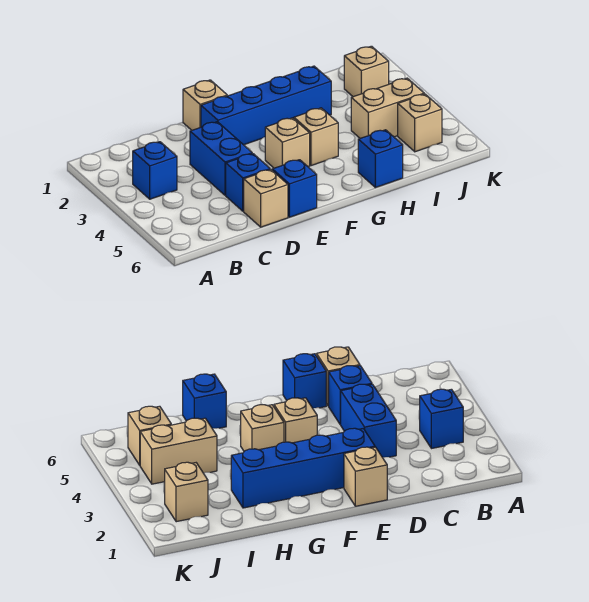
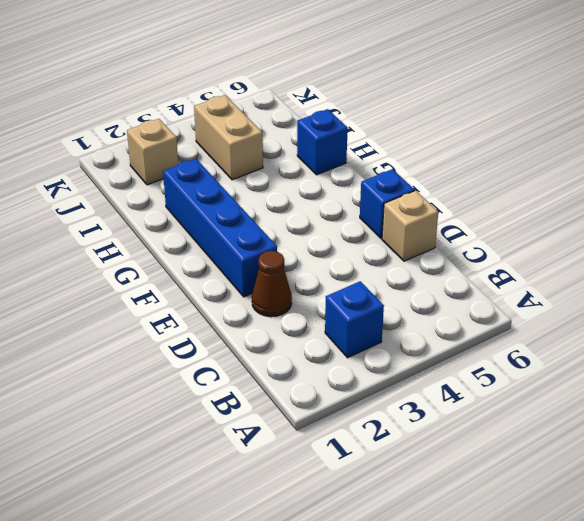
brown 1x1 cone [252,251,292,317] -> none
none -> blue 1x2 brick [190,122,252,195]
none -> blue 1x1 brick [226,154,270,211]
none -> tan 1x1 brick [183,80,227,130]

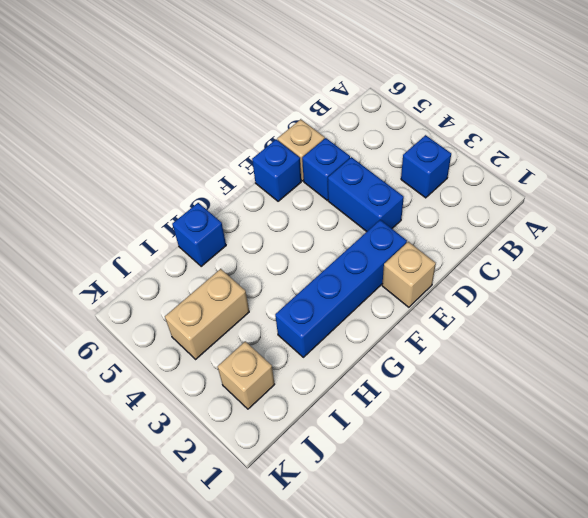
none -> tan 1x1 brick [265,118,310,168]
none -> tan 1x1 brick [294,108,338,166]
none -> tan 1x1 brick [398,94,442,152]

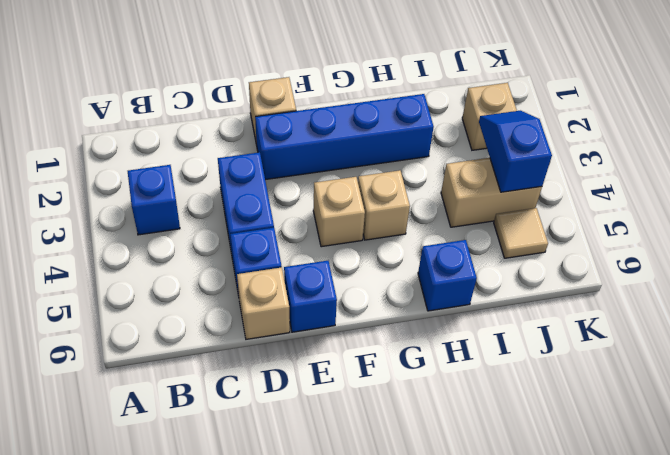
blue 1x2 slope [479,111,552,192] -> none
tan 1x1 tile [494,208,548,258] -> tan 1x1 brick [398,94,442,152]

